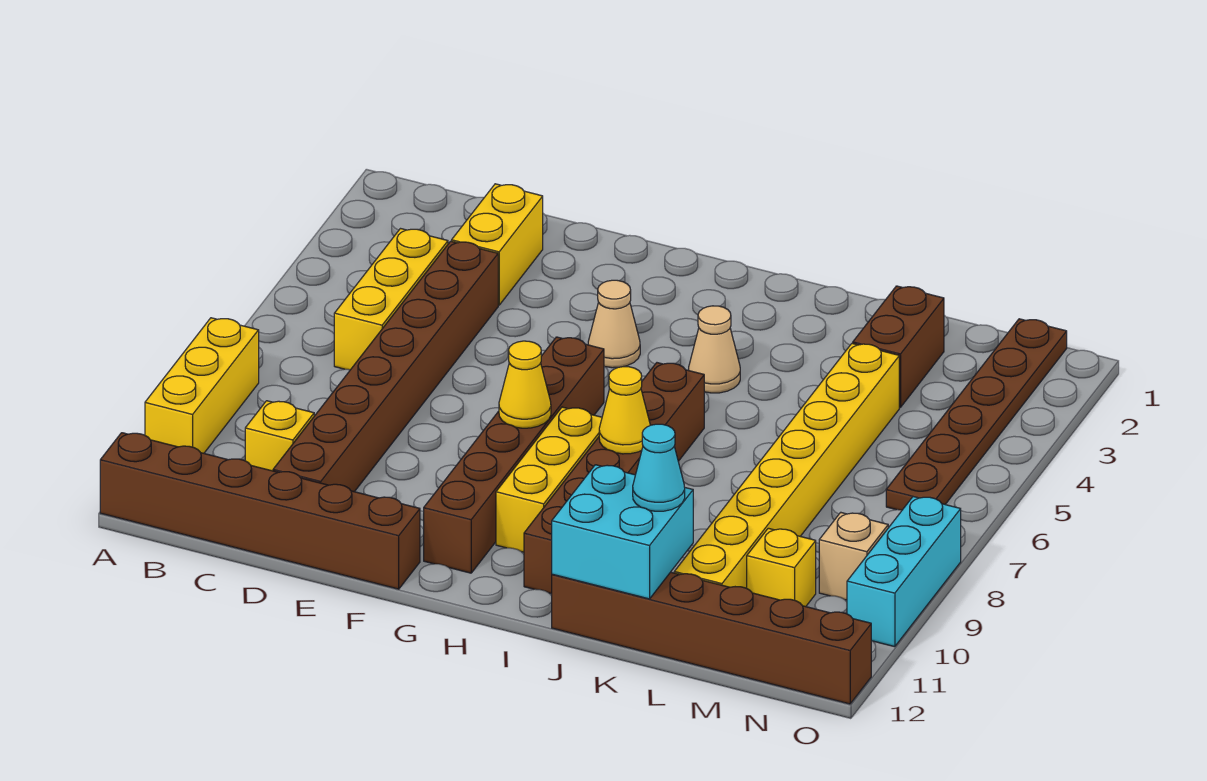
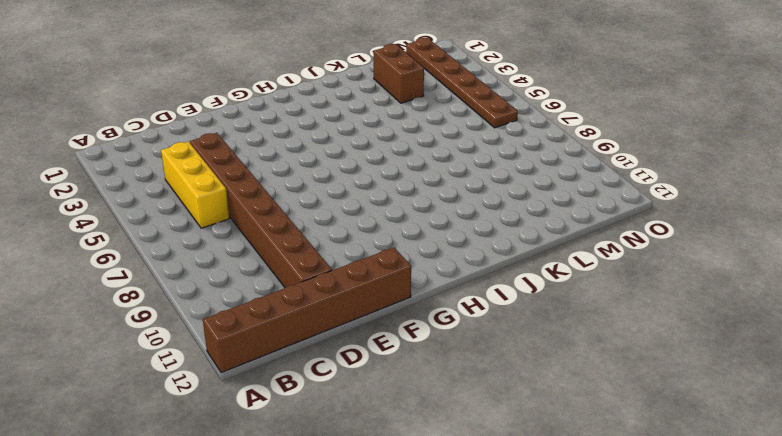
none -> yellow 1x3 brick [145,318,259,453]
none -> yellow 1x1 brick [245,401,314,471]
none -> yellow 1x2 brick [452,184,543,305]

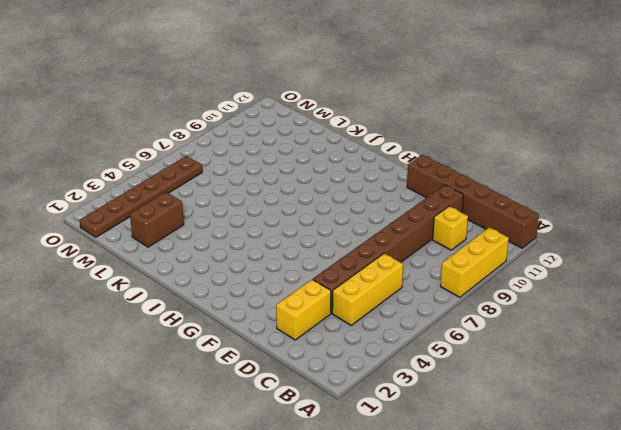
none -> tan 1x1 cone [588,280,640,368]
none -> brown 1x6 brick [424,337,604,573]
none -> yellow 1x3 brick [496,407,602,552]

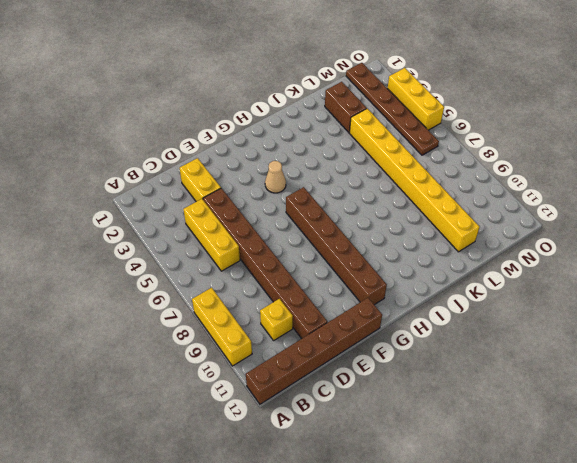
yellow 1x3 brick [387,68,444,130] -> yellow 1x3 brick moved to [496,407,602,552]
none -> tan 1x1 cone [689,306,740,393]
none -> brown 1x6 brick [524,363,704,594]
none -> brown 1x6 brick [552,572,871,704]

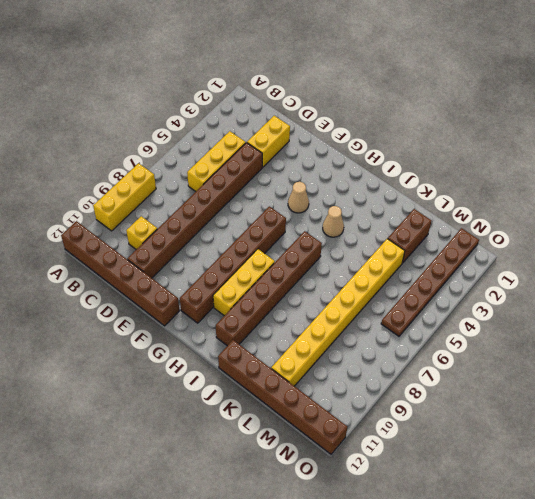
none -> yellow 1x1 brick [747,528,816,607]
none -> tan 1x1 brick [819,512,888,600]
none -> cyan 1x3 brick [847,497,961,647]

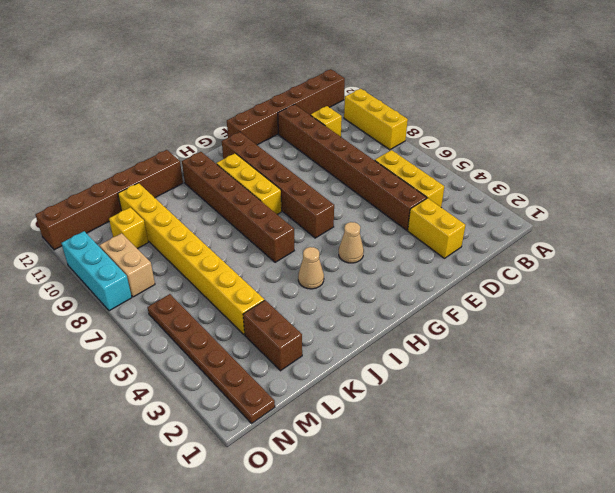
tan 1x2 brick [100,233,155,297] -> tan 1x1 brick [819,512,888,600]
none -> yellow 1x1 cone [499,341,551,428]
none -> yellow 1x1 cone [599,367,650,454]
none -> cyan 2x2 brick [552,465,693,599]

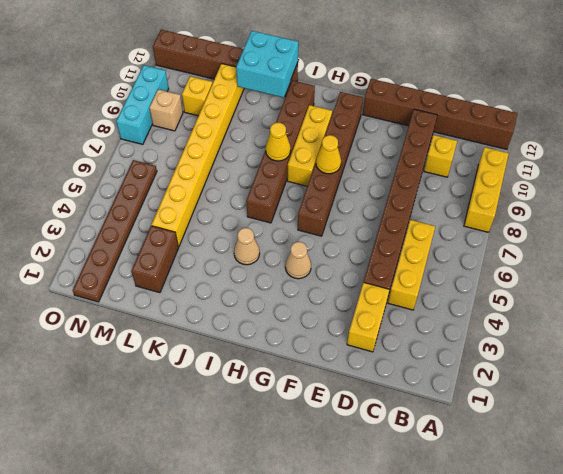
none -> cyan 1x1 cone [633,424,685,511]

